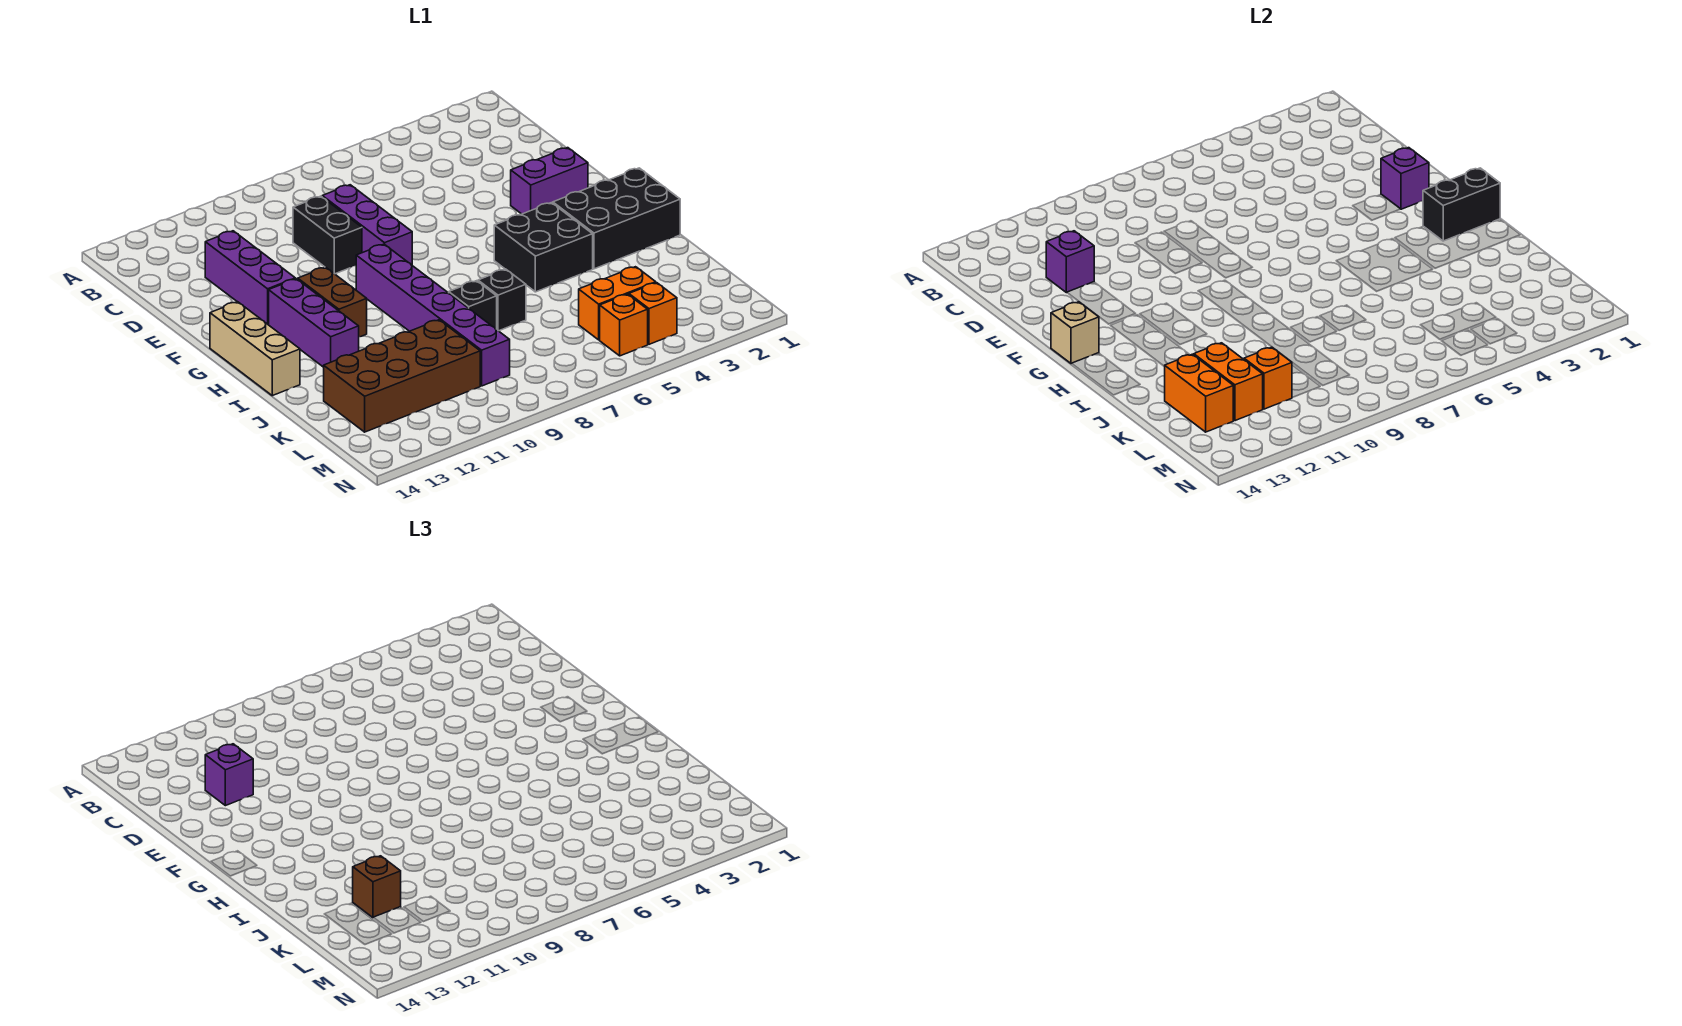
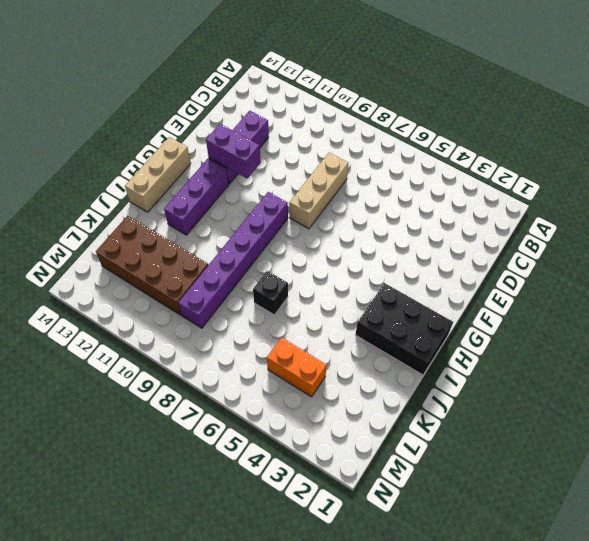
tan 1x3 brick [289,153,348,229] -> purple 1x3 brick [322,185,412,265]
purple 1x2 brick [206,124,261,178] -> purple 1x2 brick moved to [511,148,588,214]
none -> black 1x2 brick [293,196,362,274]
none -> brown 1x2 brick [298,267,367,337]
none -> black 2x2 brick [494,203,593,292]

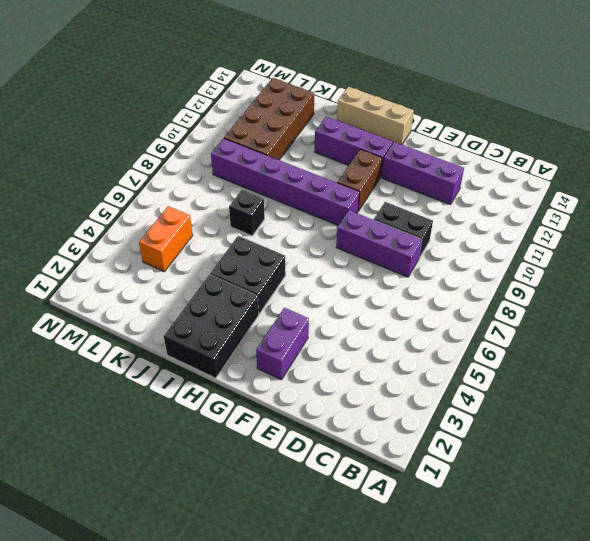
brown 1x2 brick [337,149,382,211] -> brown 1x2 brick turned to [298,267,367,337]
none -> black 1x1 brick [449,281,497,329]
none -> orange 1x1 brick [629,283,677,344]
none -> orange 1x1 brick [600,294,648,356]

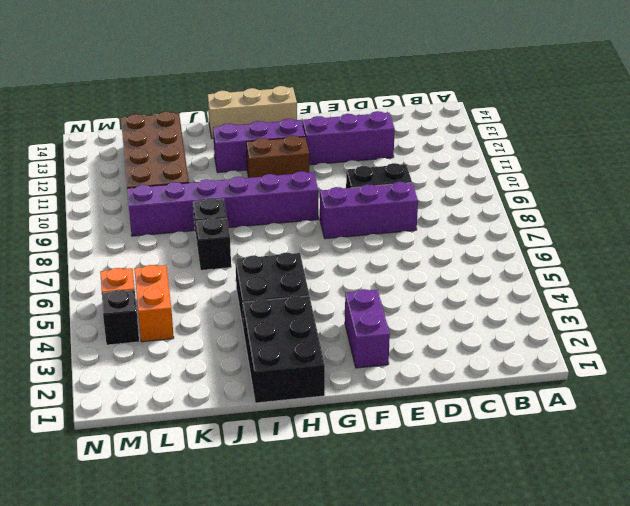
black 1x1 brick [102,290,139,345] -> orange 1x1 brick [629,283,677,344]
none -> purple 1x1 brick [1046,231,1094,293]
none -> purple 1x1 brick [1381,148,1429,209]
none -> tan 1x1 brick [1051,302,1099,364]

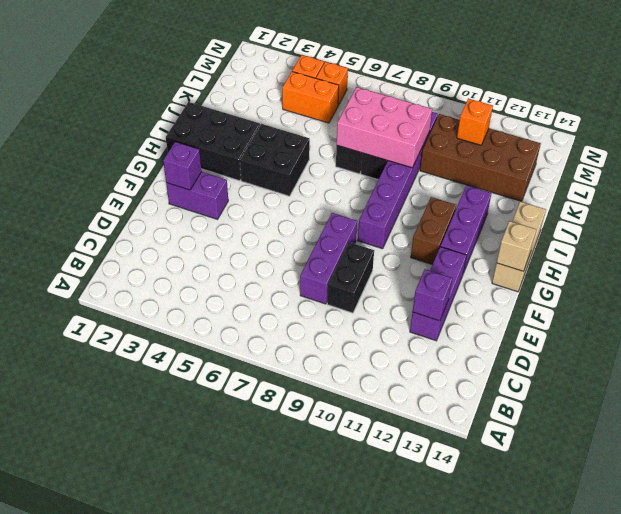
pink 2x3 brick [337,87,432,168] -> none
none -> black 1x2 brick [1423,168,1500,241]
none -> orange 1x2 brick [1194,343,1263,421]
none -> orange 1x2 brick [1164,354,1233,432]

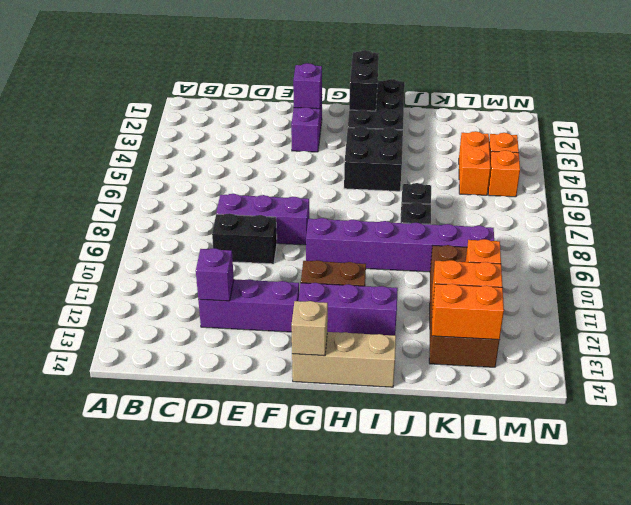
none -> purple 1x1 brick [205,744,253,806]
none -> brown 1x1 brick [353,856,401,918]

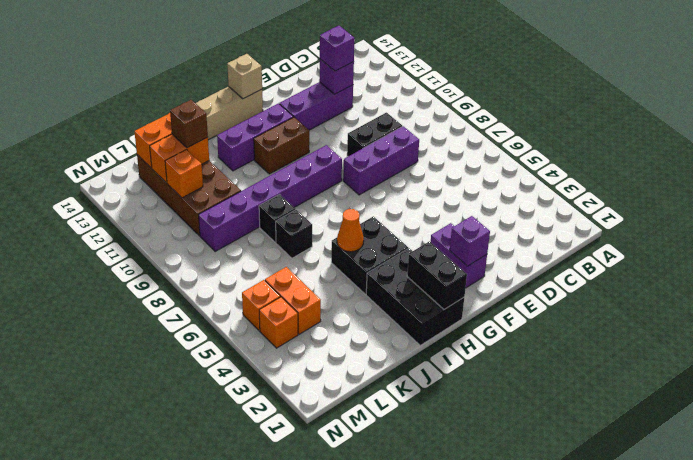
orange 1x1 cone [337,209,364,252] -> none

